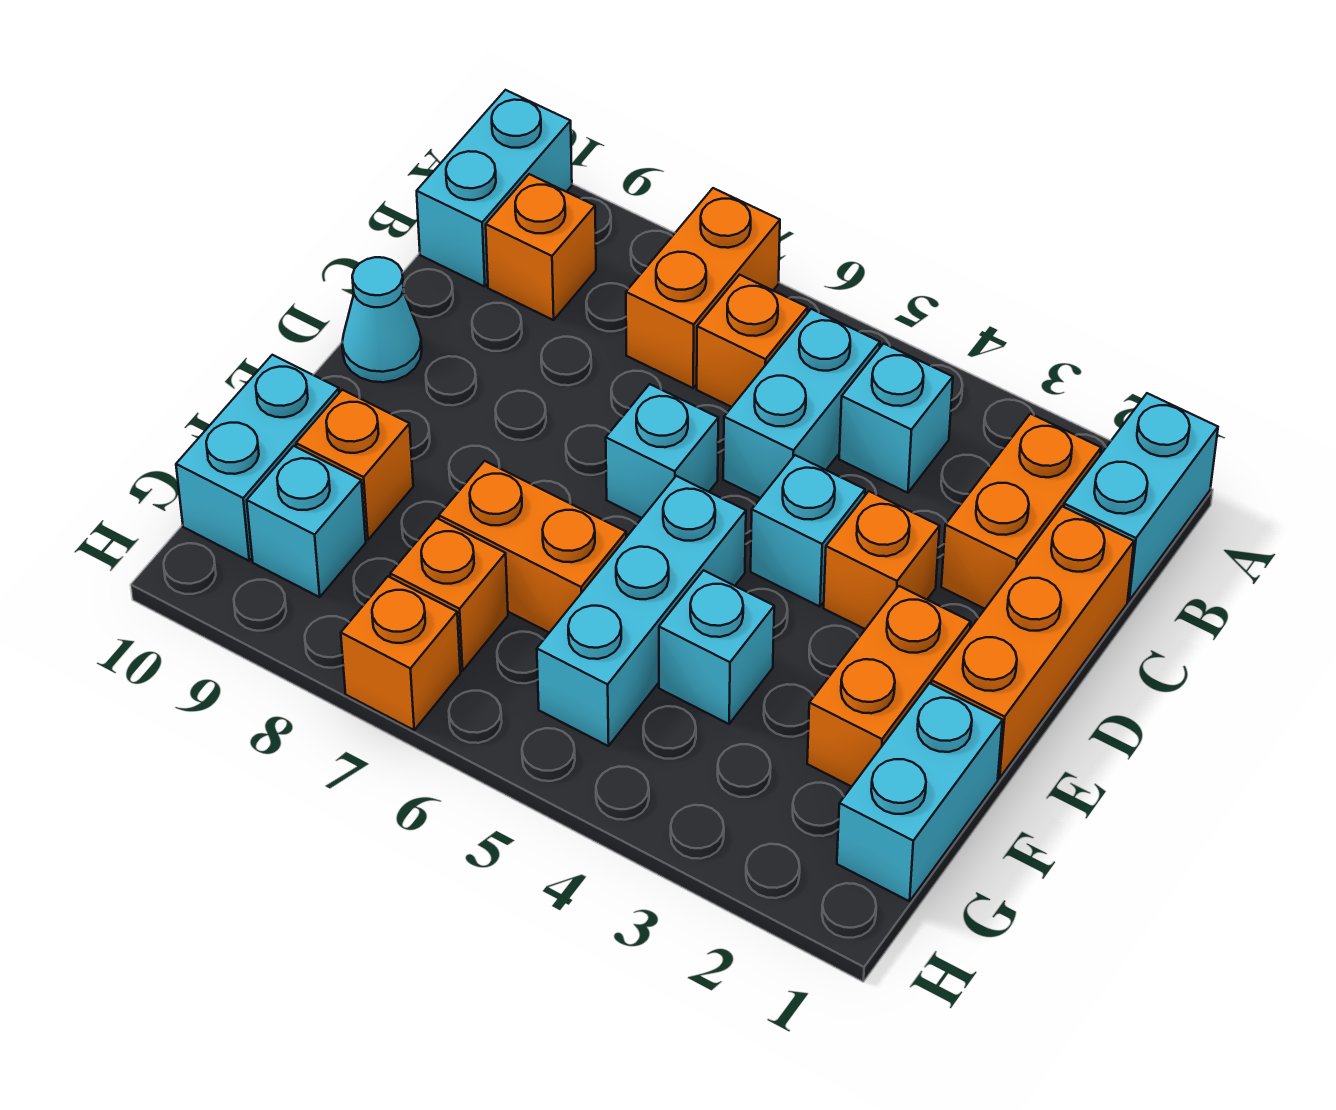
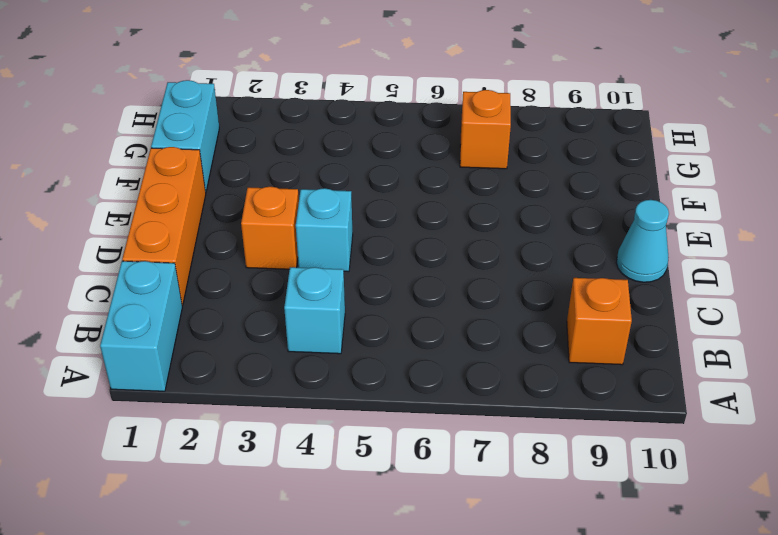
none -> orange 1x2 brick [626,188,780,388]
none -> cyan 1x2 brick [417,90,572,287]
none -> orange 1x2 brick [941,414,1101,609]

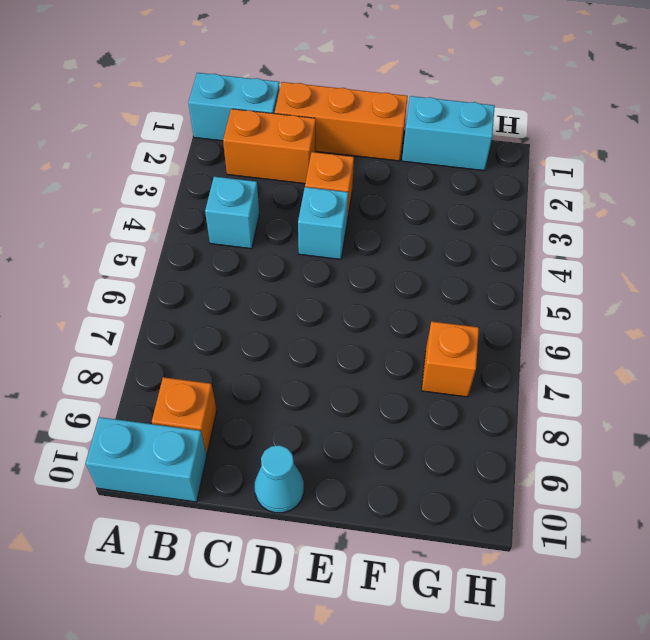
none -> orange 1x2 brick [626,188,780,388]
none -> cyan 1x2 brick [723,309,880,498]
none -> orange 1x1 brick [697,275,808,407]

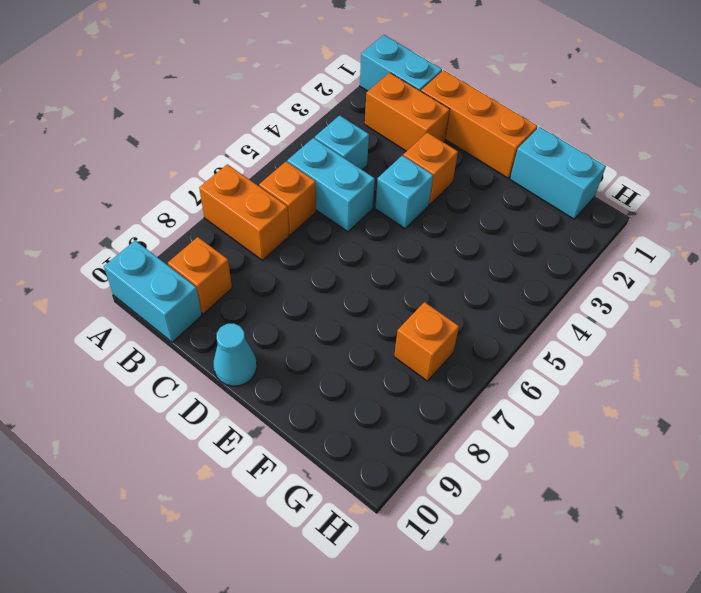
none -> cyan 1x1 brick [606,384,718,518]
none -> orange 1x2 brick [807,586,971,787]
none -> cyan 1x3 brick [537,476,746,746]

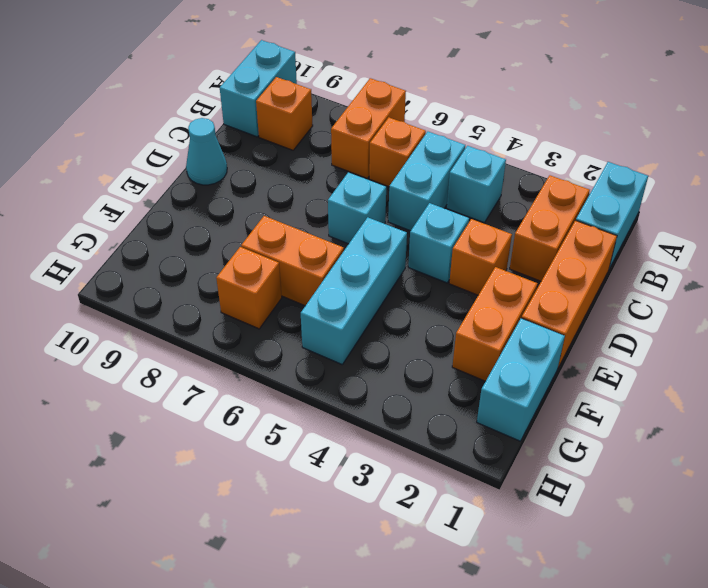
none -> cyan 1x1 brick [659,570,774,724]
none -> orange 1x1 brick [296,390,413,540]
none -> cyan 1x2 brick [176,355,339,561]

